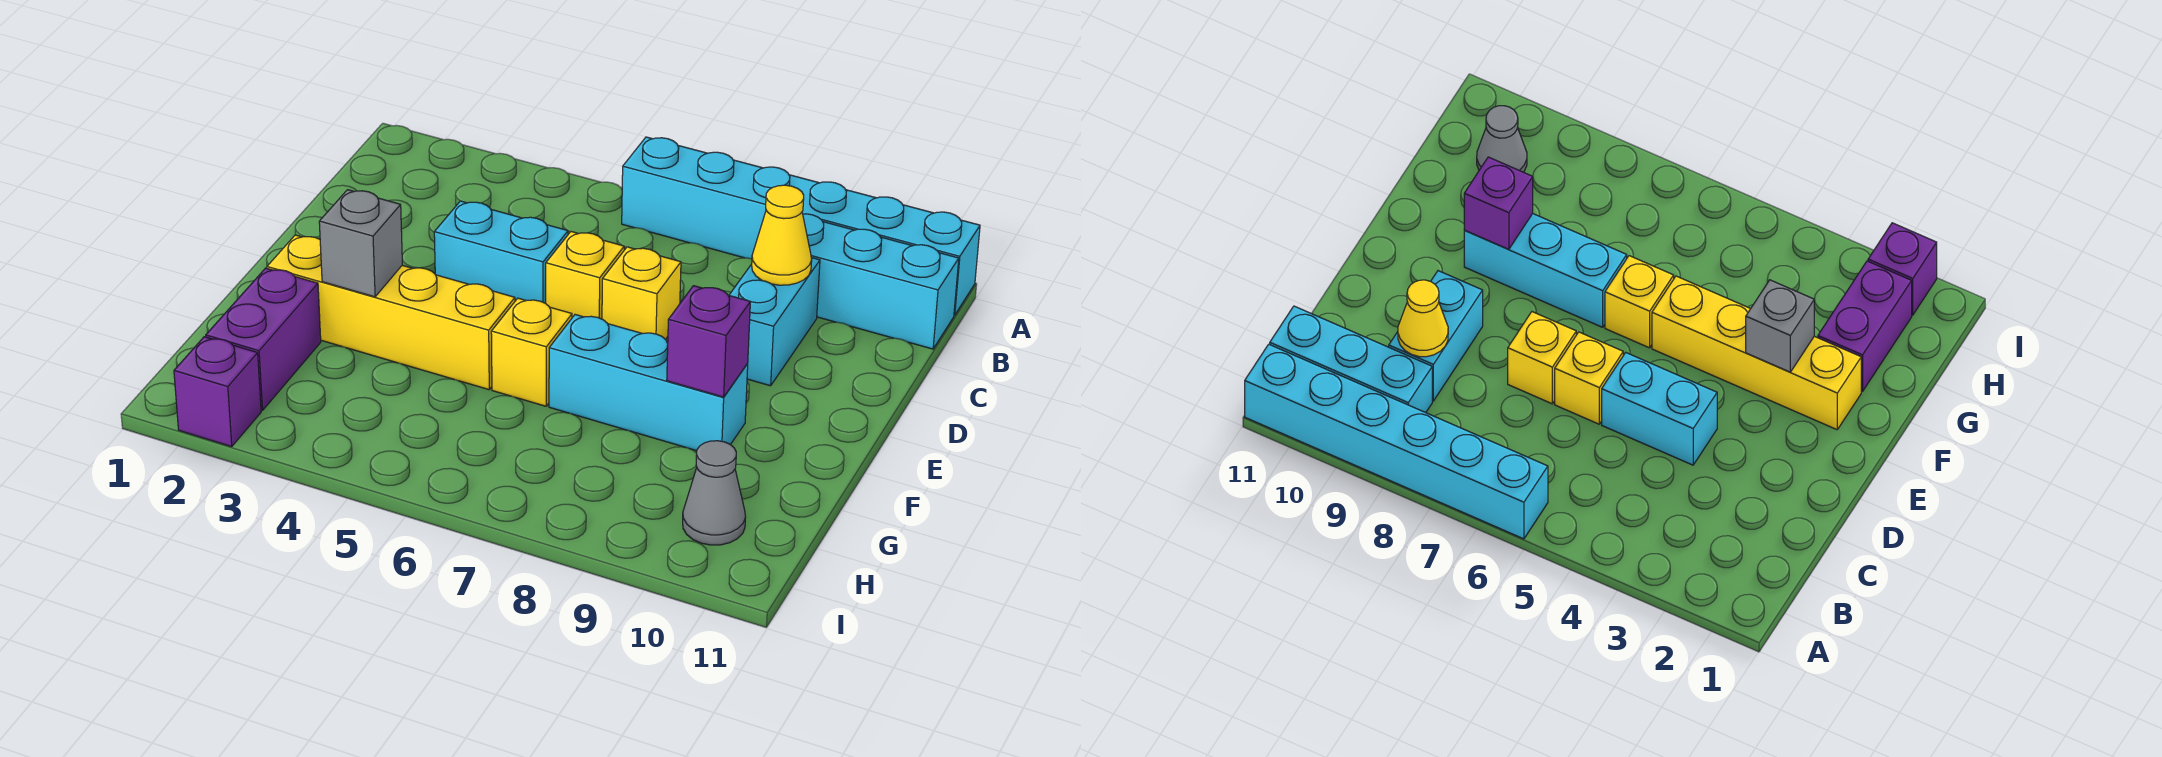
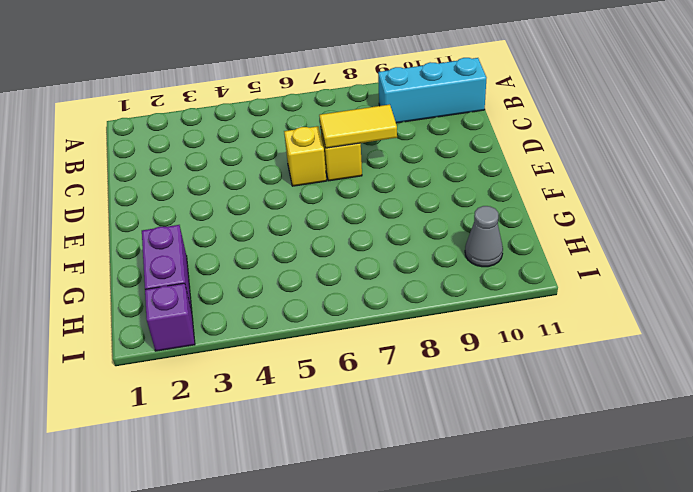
yellow 1x2 tile [319,104,397,148] -> none
none -> cyan 1x6 brick [622,137,980,315]
none -> cyan 1x2 brick [729,258,820,386]
none -> cyan 1x2 brick [434,201,568,303]

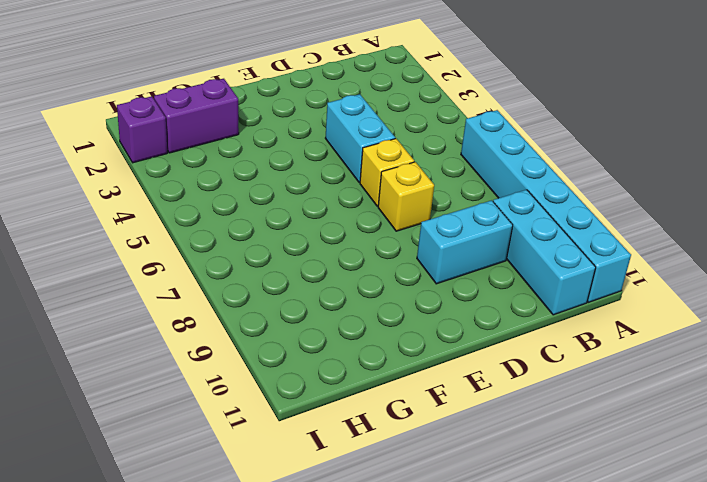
none -> yellow 1x4 brick [267,235,515,390]
none -> yellow 1x1 brick [491,298,572,406]
none -> cyan 1x3 brick [549,315,748,451]

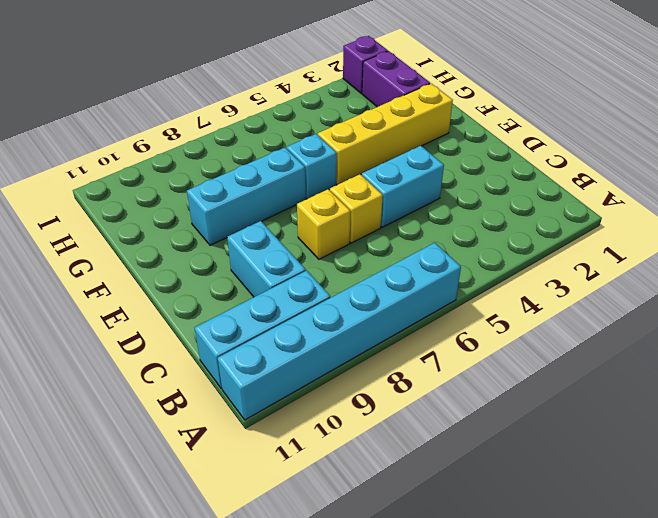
cyan 1x1 brick [287,134,337,199] -> yellow 1x1 brick [491,298,572,406]
none -> grey 1x1 cone [683,441,746,545]
none -> yellow 1x1 cone [752,185,812,285]
none -> grey 1x1 brick [319,190,402,297]

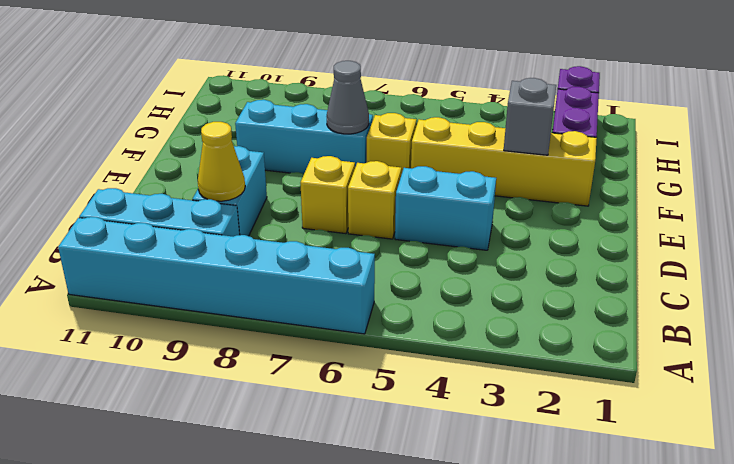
grey 1x1 cone [327,61,369,134] -> grey 1x1 cone moved to [683,441,746,545]
none -> purple 1x1 brick [667,286,750,397]

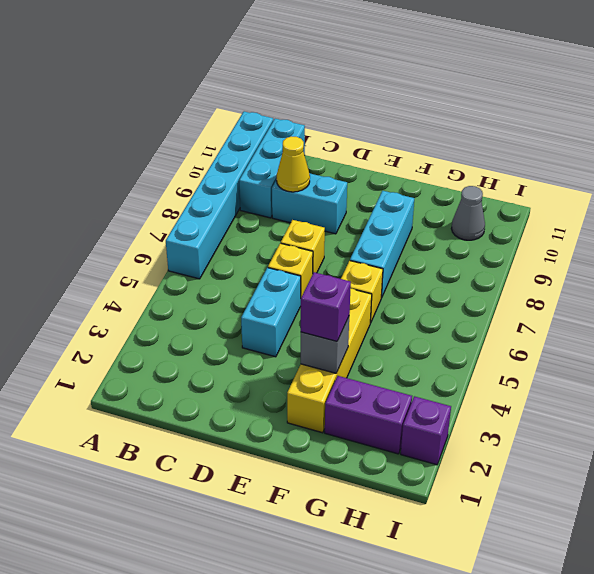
purple 1x1 brick [301,272,351,341] -> purple 1x1 brick moved to [667,286,750,397]

